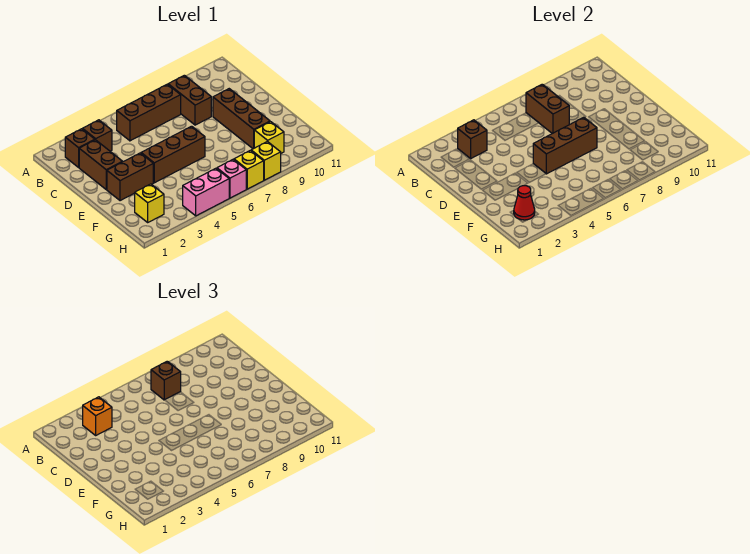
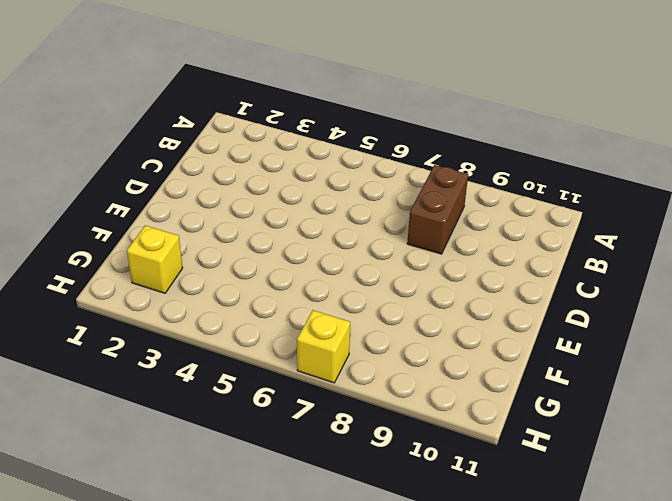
none -> brown 1x1 brick [65,129,95,167]
none -> brown 1x1 brick [83,120,112,151]
none -> brown 1x3 brick [117,84,181,141]

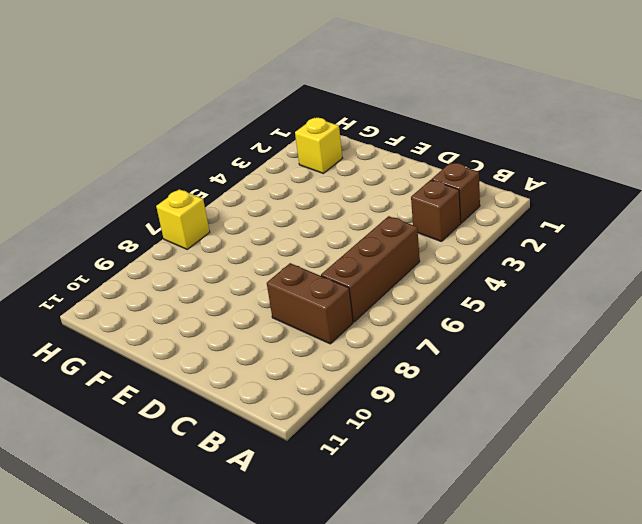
none -> brown 1x2 brick [79,140,123,189]
none -> brown 1x3 brick [213,89,270,149]
none -> brown 1x2 brick [107,153,153,201]

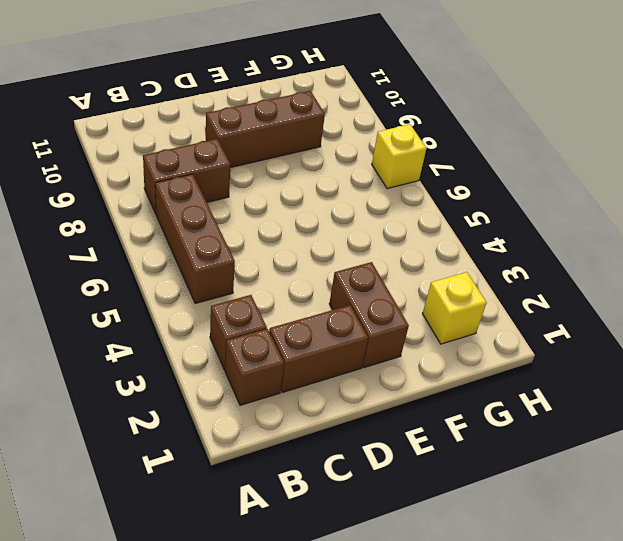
none -> brown 1x3 brick [141,126,205,183]
none -> yellow 1x1 brick [254,122,284,153]
none -> pink 1x2 brick [183,168,229,216]

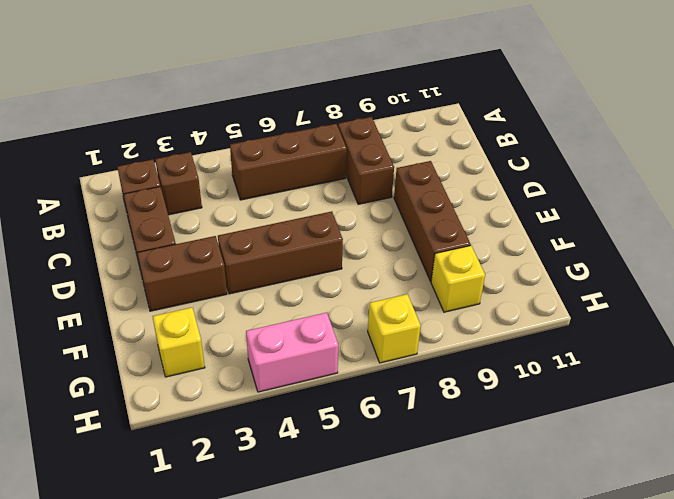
none -> pink 1x1 brick [217,159,246,198]
none -> yellow 1x1 brick [251,141,281,180]
none -> brown 1x1 brick [458,120,487,158]

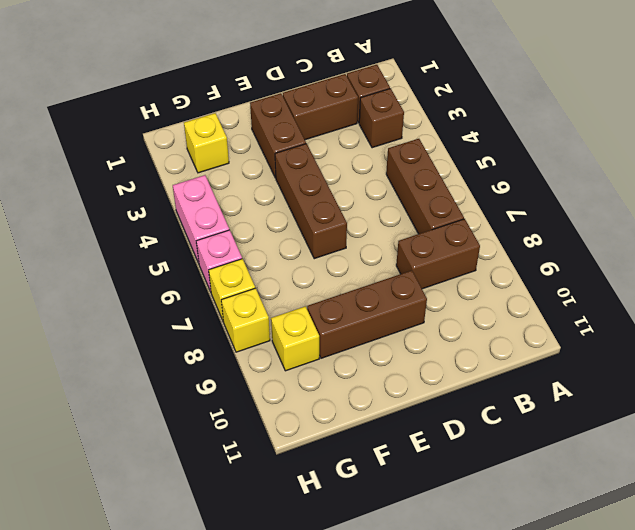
none -> brown 1x1 brick [458,120,487,158]
none -> brown 1x2 brick [526,84,570,134]
none -> brown 1x3 brick [533,117,597,174]

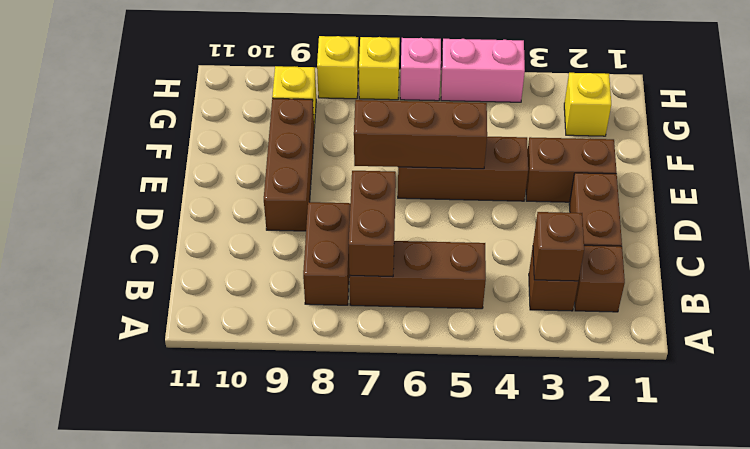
none -> red 1x1 cone [514,186,535,220]
none -> orange 1x1 brick [83,397,112,435]
none -> brown 1x1 brick [151,361,181,400]

